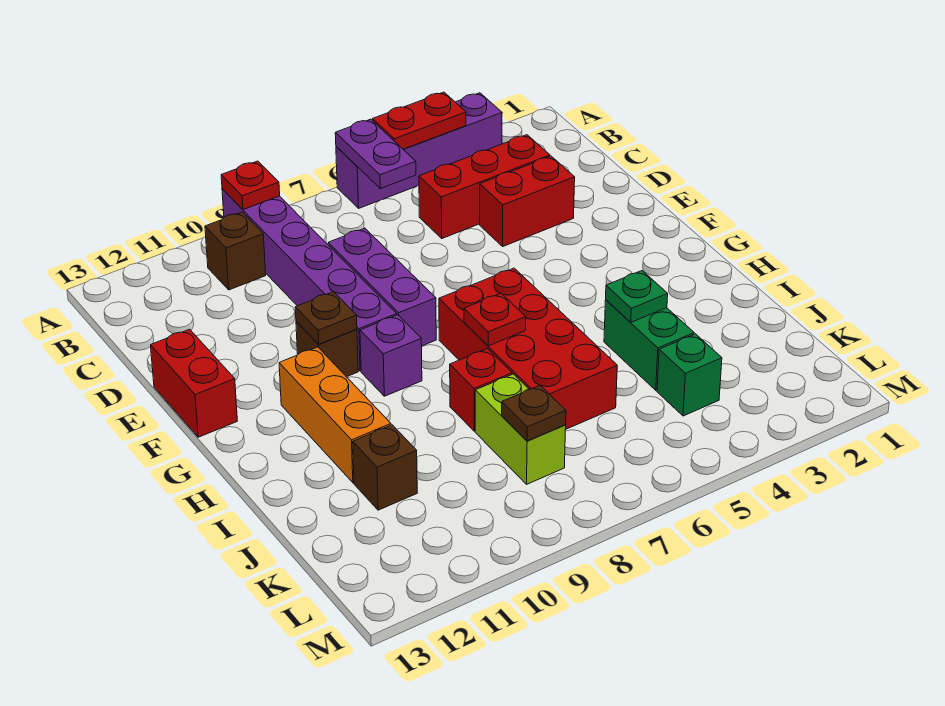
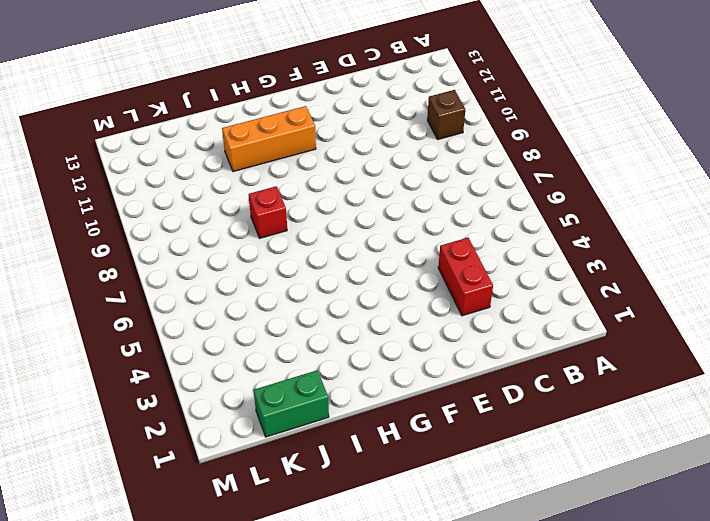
green 1x2 brick [254,370,329,437] -> green 1x2 brick moved to [604,300,694,390]
none -> purple 1x4 brick [336,93,502,208]
none -> purple 1x6 brick [222,189,397,371]
none -> red 1x3 brick [419,135,550,238]

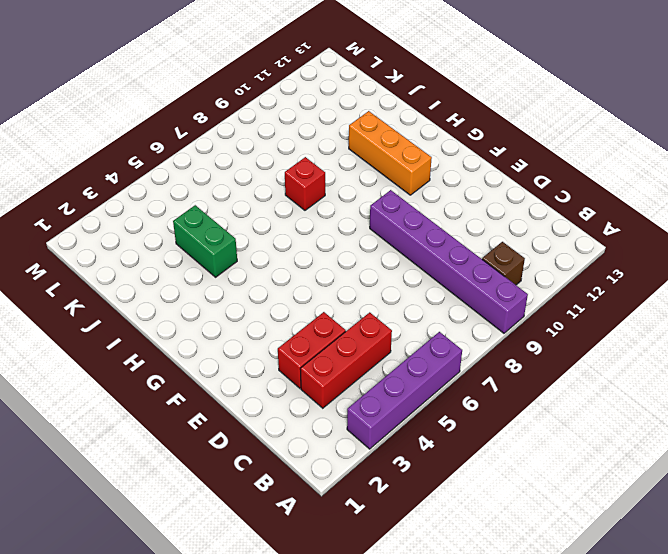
none -> purple 1x3 brick [328,228,436,346]
none -> red 1x2 brick [151,329,237,437]
none -> brown 1x1 brick [296,321,358,377]

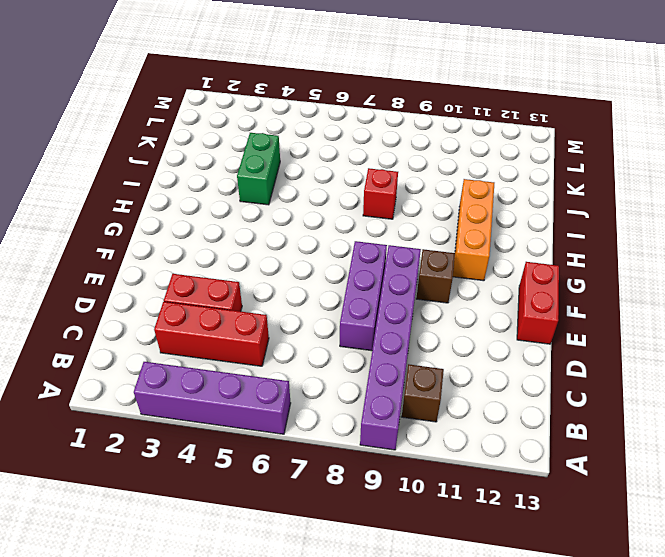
none -> red 2x4 brick [439,268,617,430]
none -> purple 1x1 brick [360,315,422,396]
none -> lime 1x2 brick [475,374,566,484]

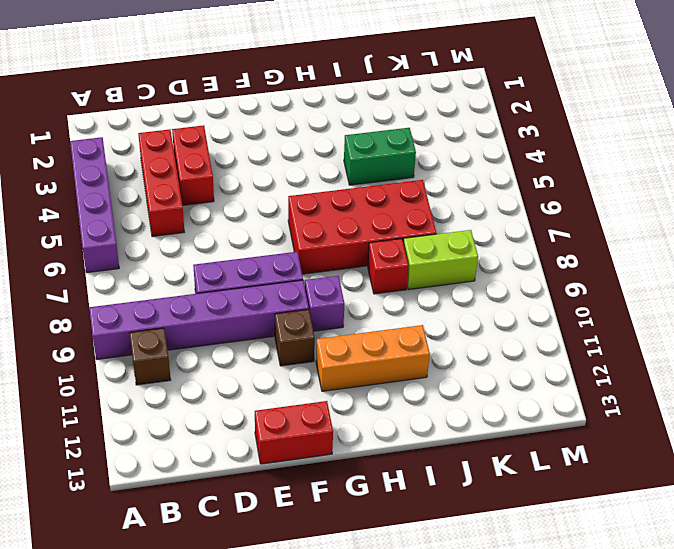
none -> brown 1x1 brick [353,425,417,510]
none -> green 1x1 brick [657,334,722,416]
none -> red 1x2 plate [373,92,466,149]

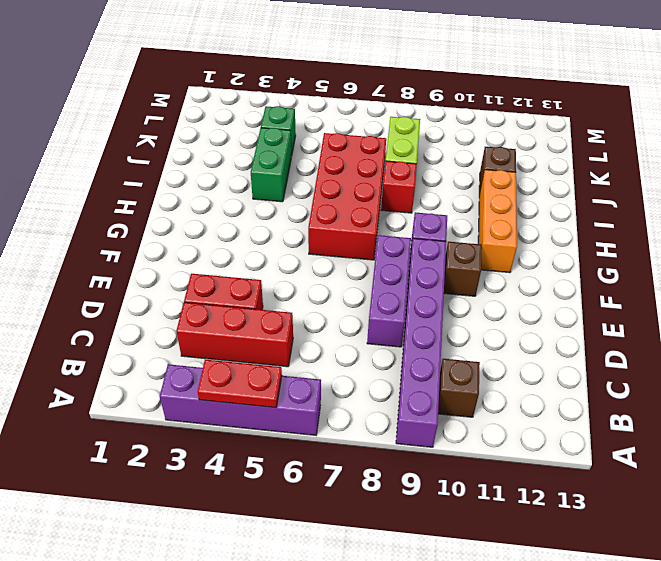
none -> red 1x2 brick [151,329,237,437]
none -> purple 1x2 plate [335,119,416,189]
none -> red 1x1 plate [221,161,280,210]

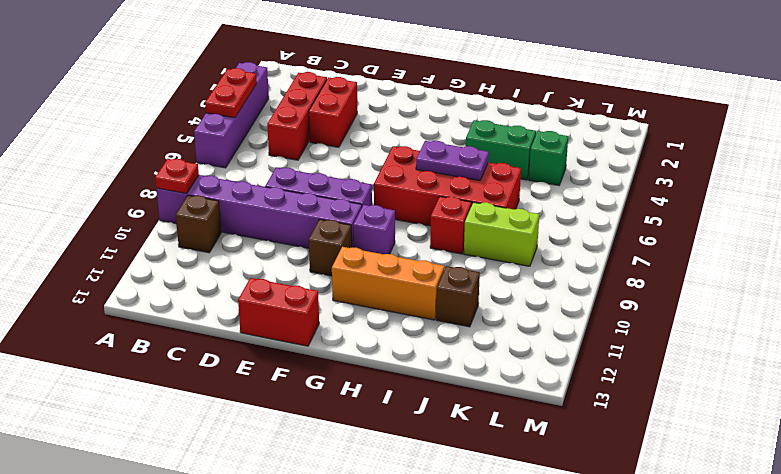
purple 1x2 plate [416,141,489,181] -> purple 1x2 plate moved to [335,119,416,189]
none -> brown 1x1 plate [295,292,357,344]
none -> red 1x1 plate [464,293,526,346]
none -> green 1x1 plate [606,271,668,322]

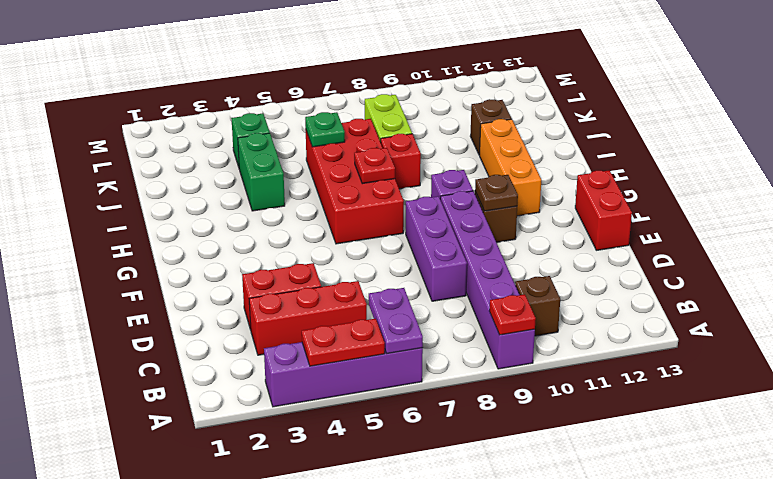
green 1x1 plate [305,112,345,147] -> green 1x1 plate moved to [606,271,668,322]
none -> brown 1x1 plate [502,386,566,441]

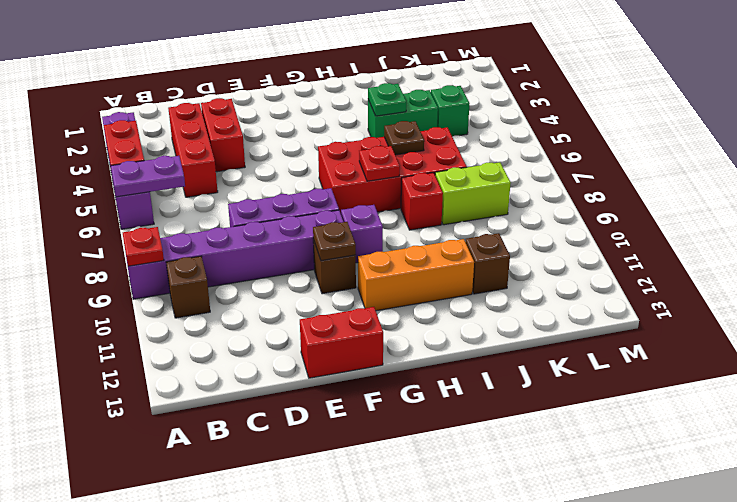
brown 1x1 plate [384,121,424,155] -> brown 1x1 plate moved to [502,386,566,441]

